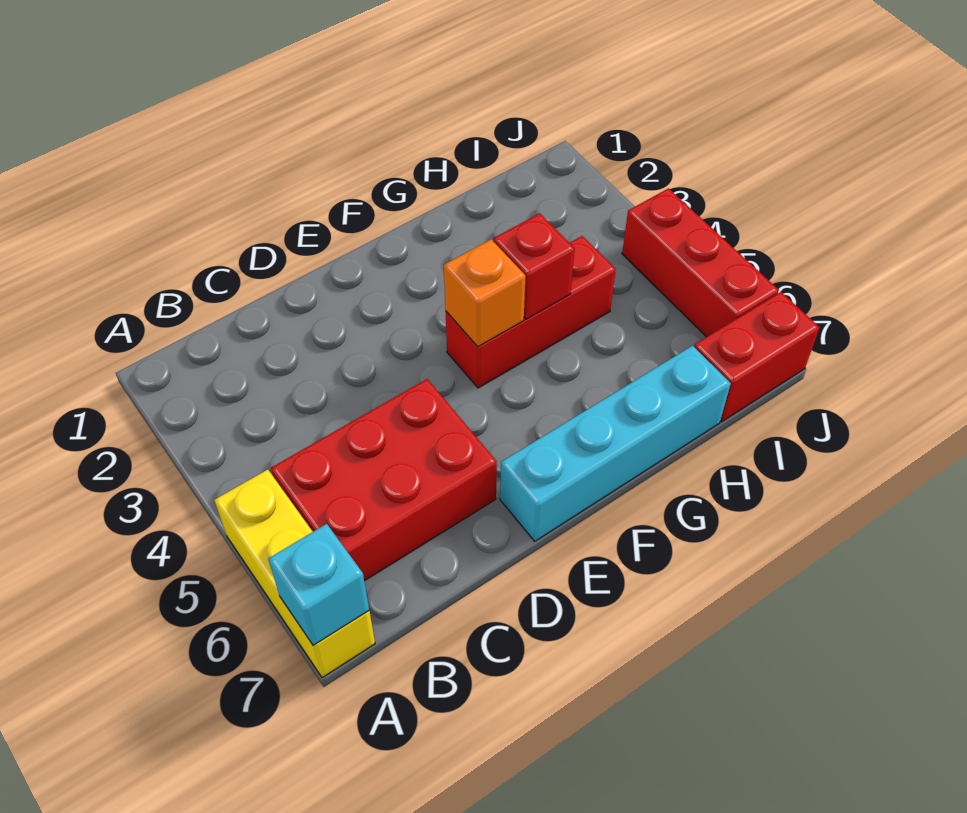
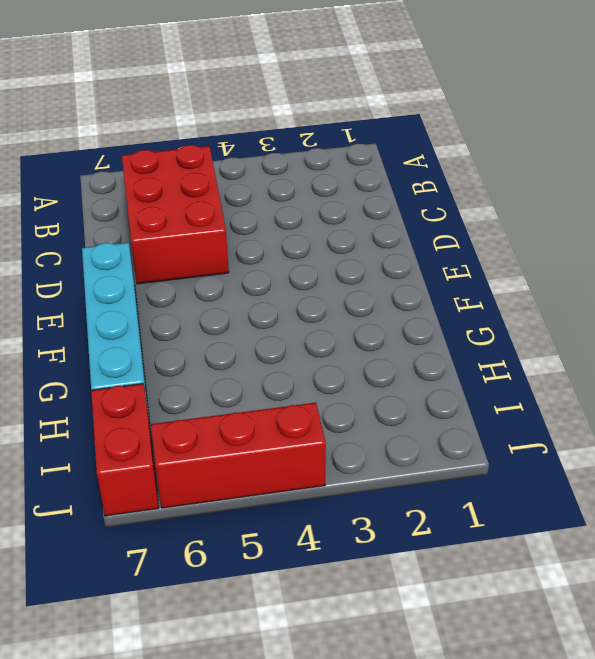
none -> yellow 1x3 brick [214,470,375,678]
none -> red 1x3 brick [446,236,616,388]

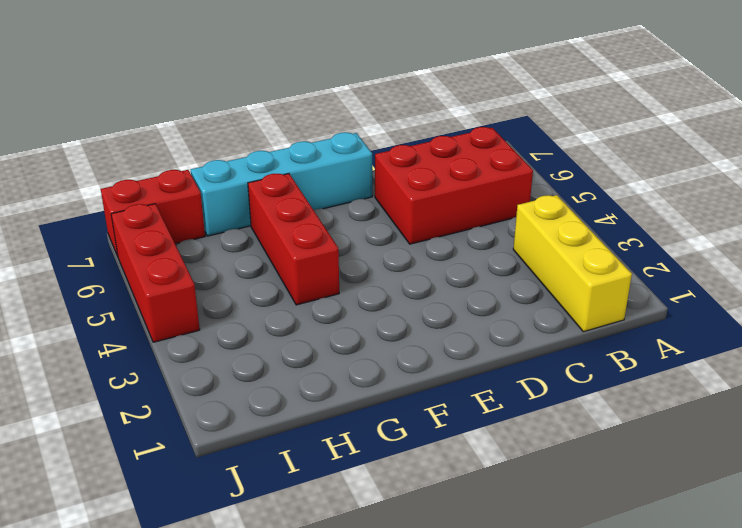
yellow 1x3 brick [513,195,632,332] -> yellow 1x3 brick moved to [214,470,375,678]
red 1x3 brick [248,174,339,305] -> red 1x3 brick turned to [446,236,616,388]
none -> cyan 1x1 brick [268,524,369,646]
none -> orange 1x1 brick [444,239,526,347]

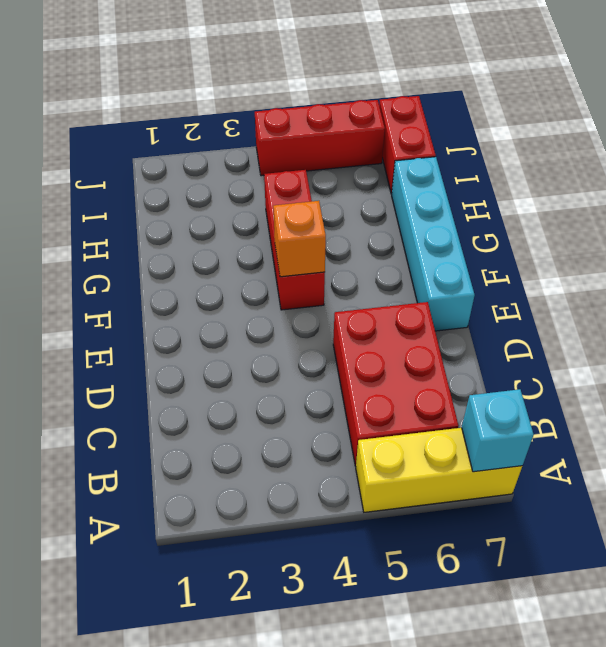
none -> red 1x1 brick [494,213,575,319]

